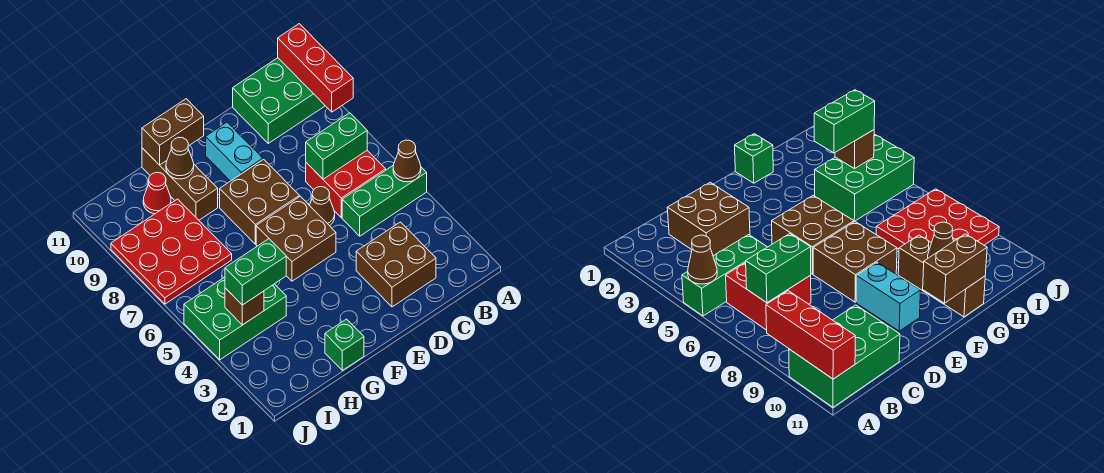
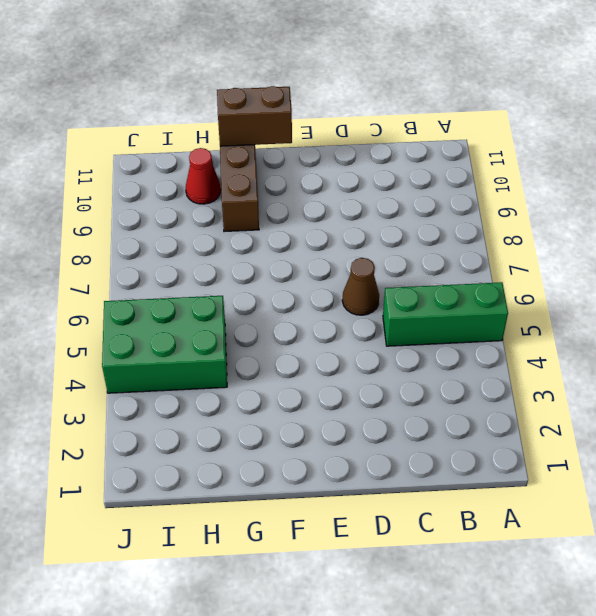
none -> green 2x3 brick [233,58,325,143]
none -> red 2x2 brick [306,151,386,218]
none -> brown 2x2 brick [356,222,436,307]

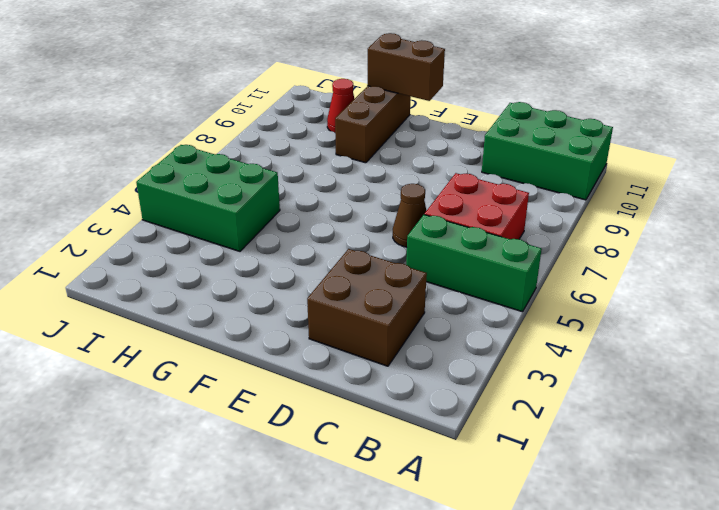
none -> brown 2x2 brick [256,196,336,281]
none -> brown 2x2 brick [220,159,299,244]
none -> cyan 1x2 brick [206,122,263,181]

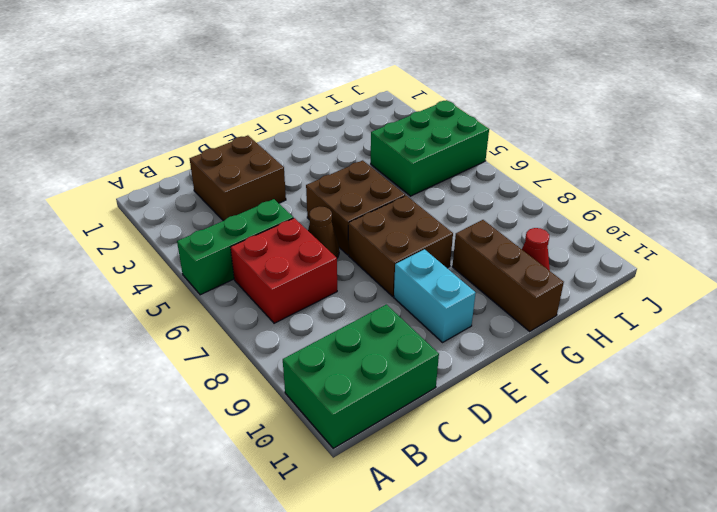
none -> green 1x1 brick [325,319,364,370]
none -> red 3x3 plate [111,199,232,304]
none -> brown 1x1 cone [393,140,421,182]

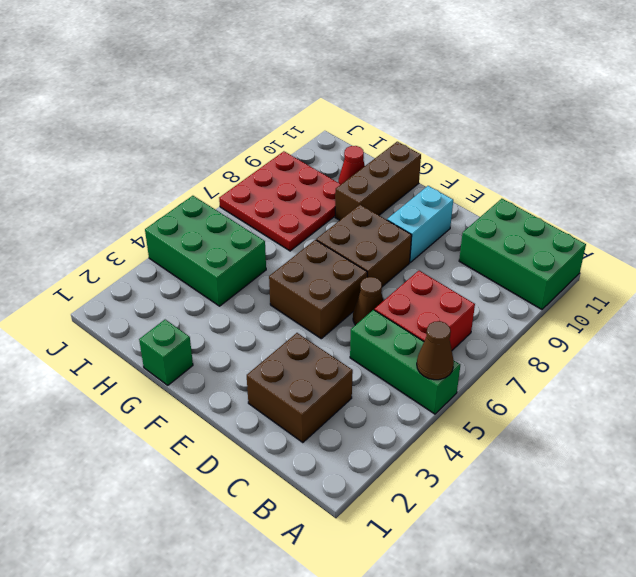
none -> red 1x3 brick [278,24,353,112]
none -> green 1x2 brick [306,113,367,179]
none -> brown 1x2 brick [142,99,204,165]

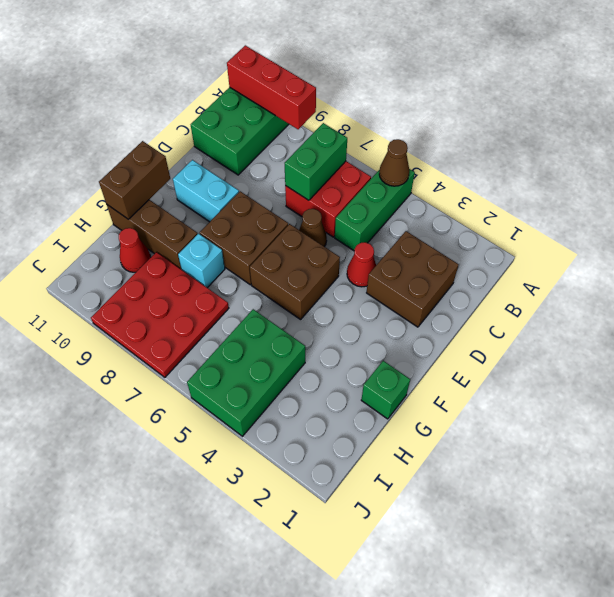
red 1x1 cone [347,242,376,287] -> none
cyan 1x1 brick [178,234,225,288] -> none
none -> brown 1x1 cone [166,137,194,179]
none -> brown 1x1 brick [225,288,264,325]
none -> green 1x2 brick [225,239,286,305]

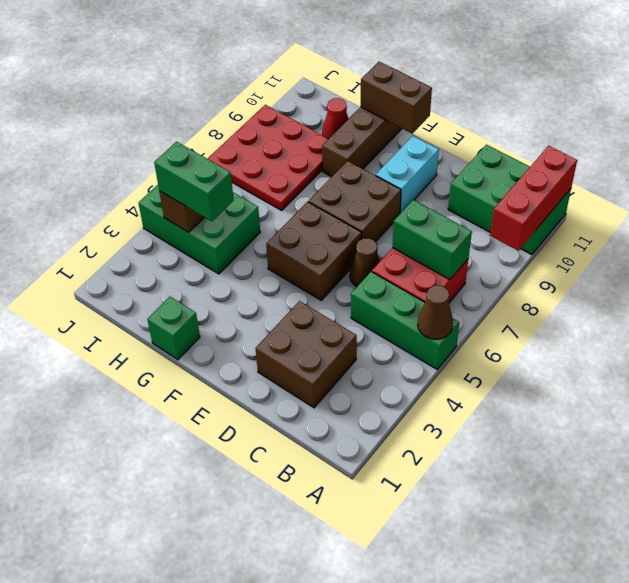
none -> brown 1x1 cone [166,137,194,179]

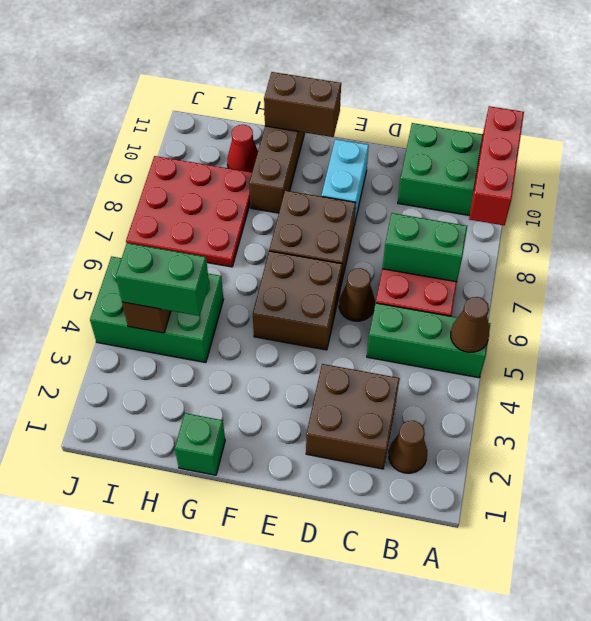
brown 1x1 cone [389,421,427,473] -> brown 1x1 cone moved to [166,137,194,179]

